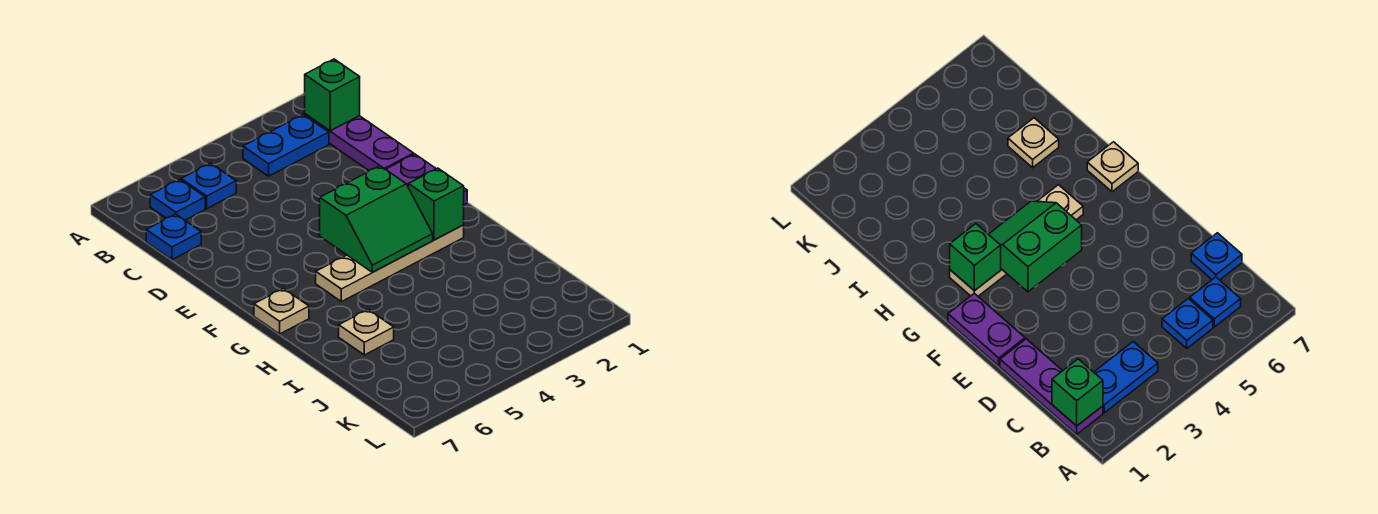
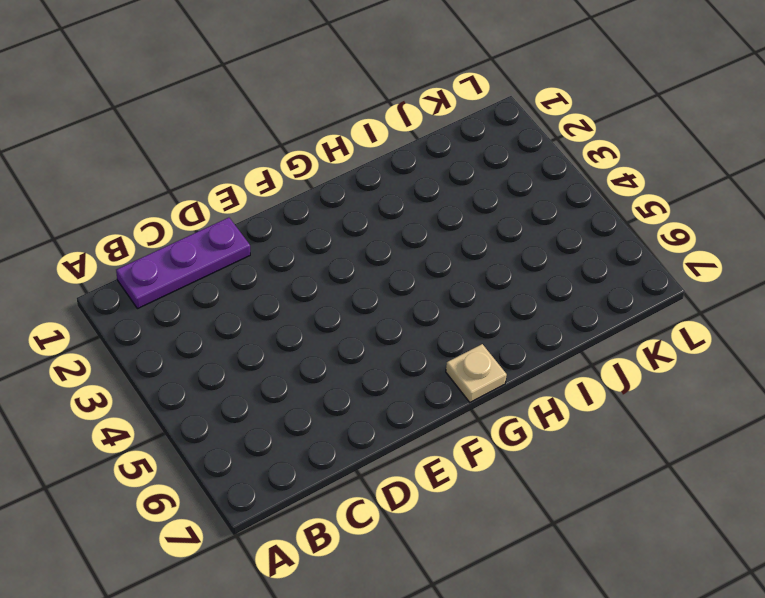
none -> blue 1x2 plate [243,115,329,176]
none -> blue 1x1 plate [181,163,236,209]
none -> blue 1x1 plate [150,179,205,220]

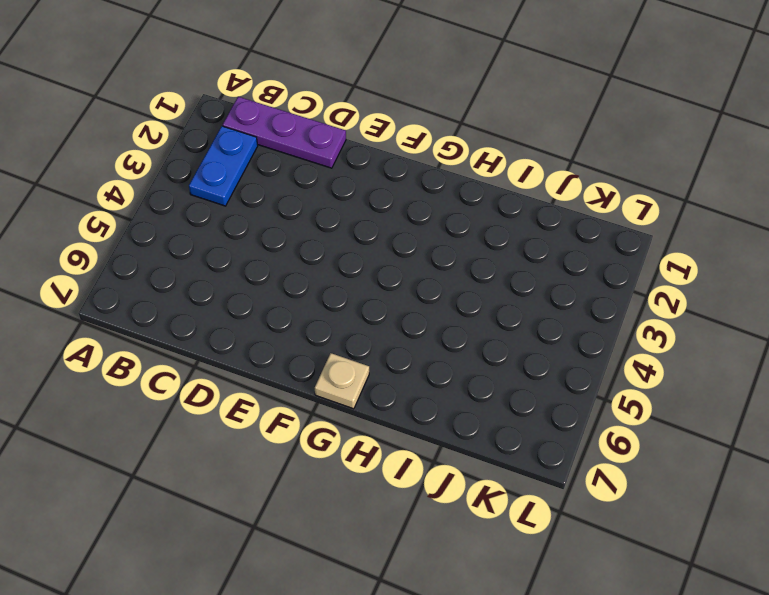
none -> blue 1x1 plate [181,163,236,209]
none -> blue 1x1 plate [150,179,205,220]
none -> blue 1x1 plate [146,214,201,260]

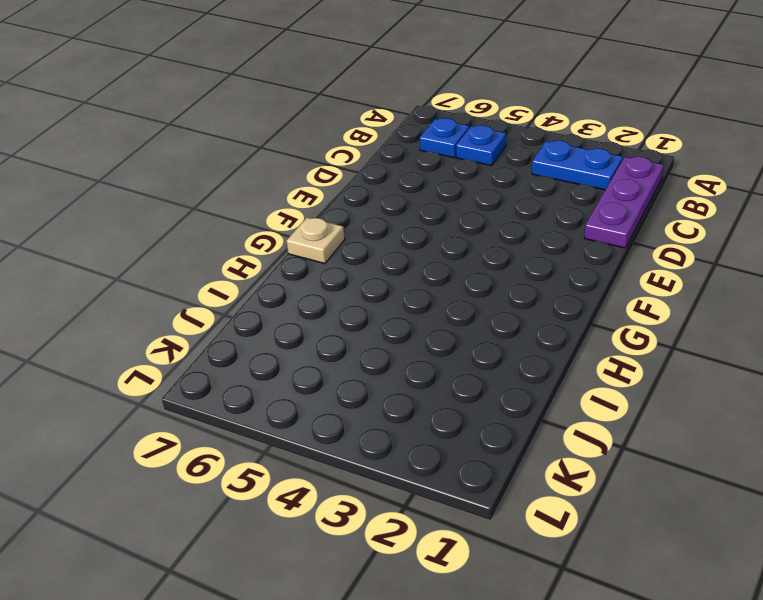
none -> blue 1x1 plate [146,214,201,260]
none -> purple 1x2 plate [386,154,467,205]
none -> tan 1x4 plate [316,225,464,302]

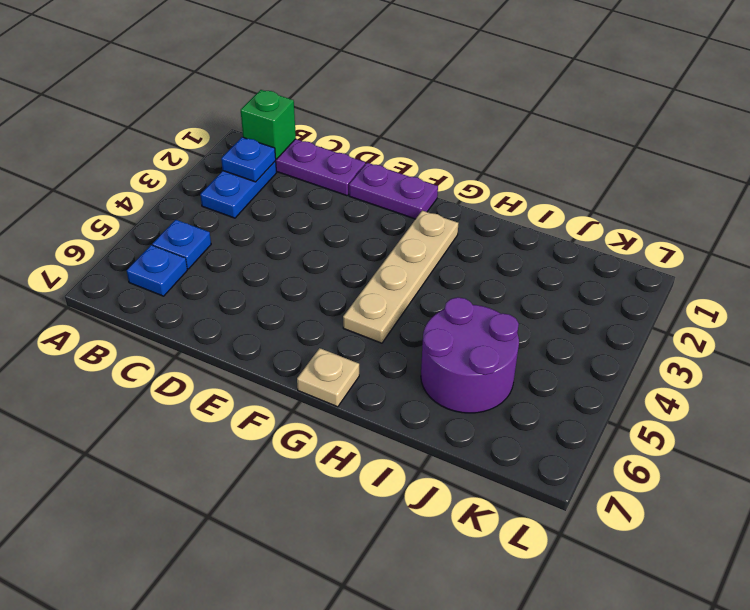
blue 1x1 plate [221,137,276,182] -> blue 1x1 plate moved to [146,214,201,260]
purple 2x2 round brick [421,297,519,413] -> tan 1x1 plate [339,310,394,355]
none -> green 2x2 slope [320,166,433,272]
none -> green 1x1 brick [408,168,464,240]

